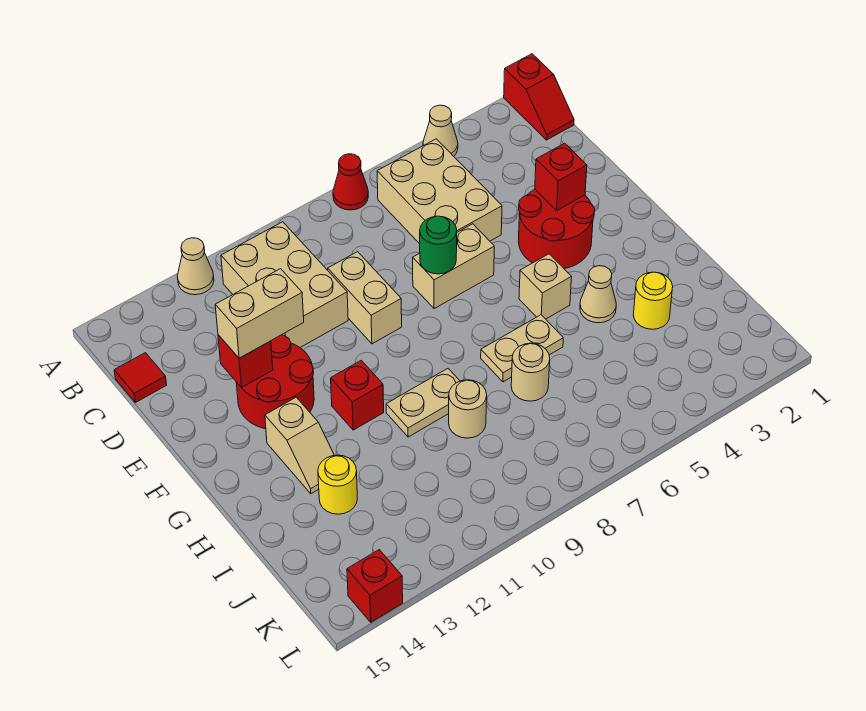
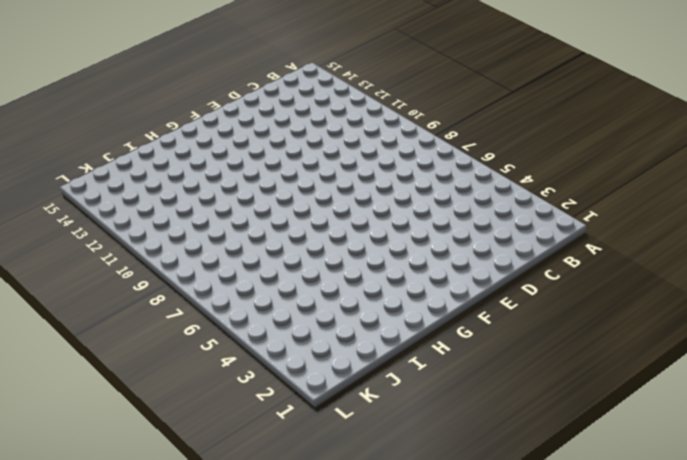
none -> red 1x2 slope [504,54,574,140]
none -> tan 1x1 cone [423,105,458,156]
none -> red 1x1 cone [333,154,368,210]

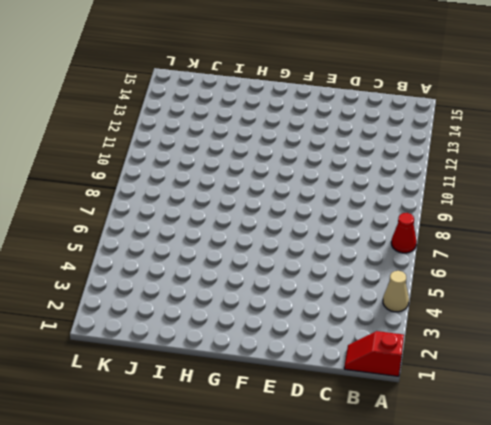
none -> tan 1x1 cone [177,238,214,295]
none -> tan 2x3 brick [377,139,502,244]
none -> tan 2x3 brick [221,222,348,347]

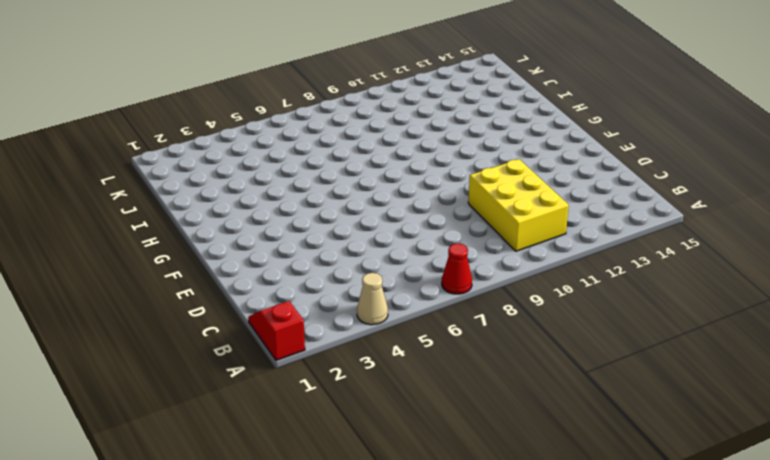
yellow 2x3 brick [468,159,569,251] -> tan 2x3 brick [221,222,348,347]
none -> tan 1x1 cone [177,238,214,295]
none -> tan 2x3 brick [377,139,502,244]
none -> red 1x1 tile [114,353,167,402]

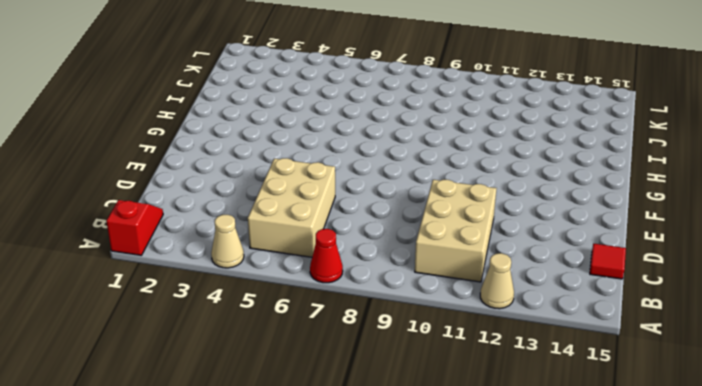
none -> tan 1x2 brick [328,252,402,344]
none -> red 2x2 round brick [518,189,595,269]
none -> tan 1x2 brick [413,224,494,309]

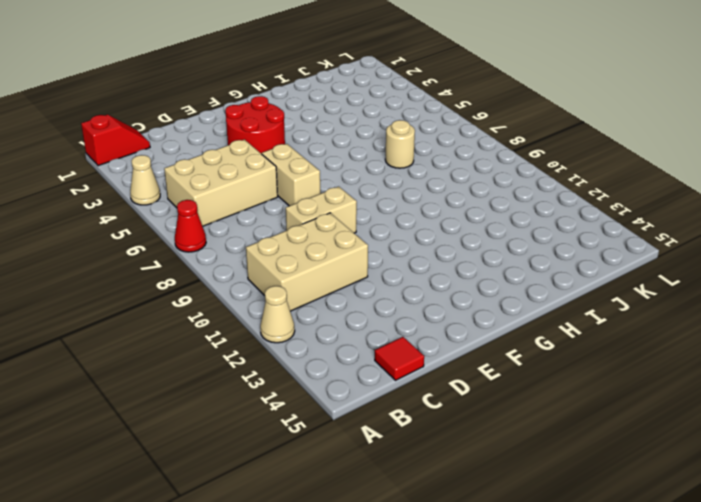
none -> red 2x2 round brick [236,335,314,429]
none -> tan 1x1 brick [519,254,571,319]
none -> red 1x1 brick [331,360,384,430]

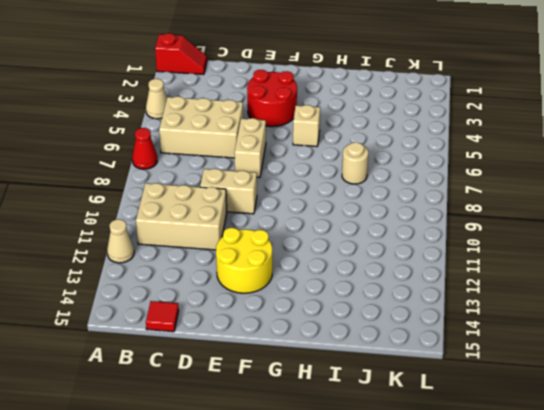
yellow 2x2 round brick [216,228,272,293] -> red 2x2 round brick [236,335,314,429]
none -> red 1x1 brick [331,360,384,430]
none -> tan 1x2 slope [265,397,334,494]
none -> tan 1x1 cone [580,266,616,323]

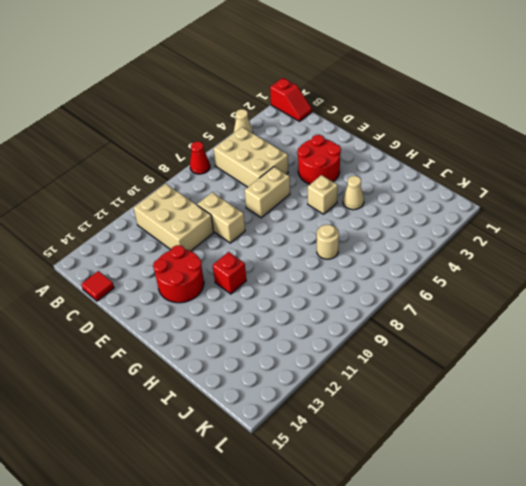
none -> tan 1x1 cone [177,238,214,295]
none -> tan 1x2 slope [265,397,334,494]
none -> tan 1x2 plate [481,315,563,382]

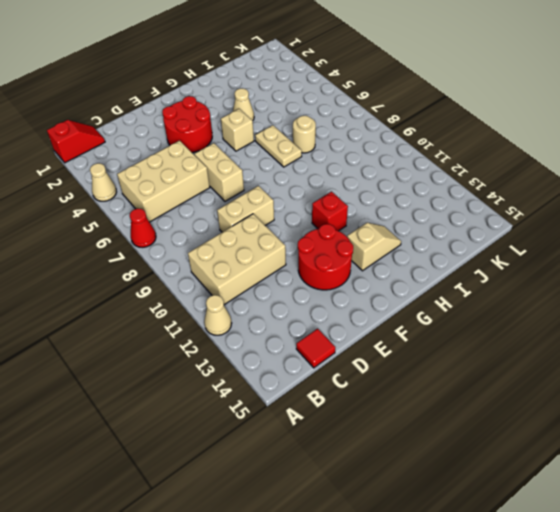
none -> tan 1x2 plate [386,369,460,437]
none -> yellow 1x1 round brick [633,272,673,329]
none -> tan 1x1 round brick [449,380,487,438]

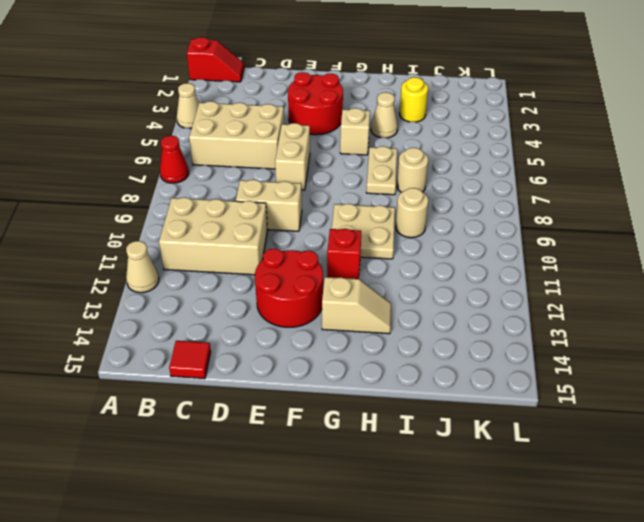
tan 2x2 plate [332,204,395,259] -> tan 1x2 plate [386,369,460,437]
none -> yellow 1x1 round brick [318,455,357,514]
none -> red 1x1 brick [347,550,403,622]
none -> red 1x1 brick [535,143,587,210]

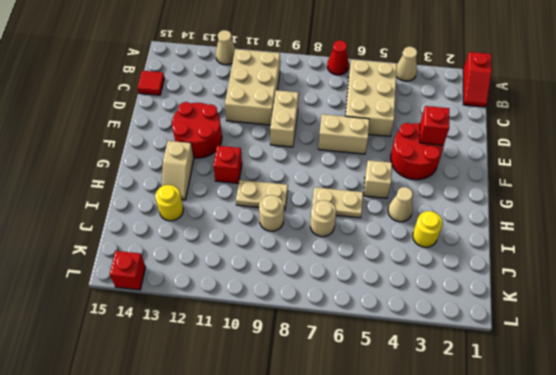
none -> green 1x1 round brick [420,216,457,274]
none -> red 1x1 brick [218,335,273,388]
none -> tan 1x2 brick [215,269,304,358]

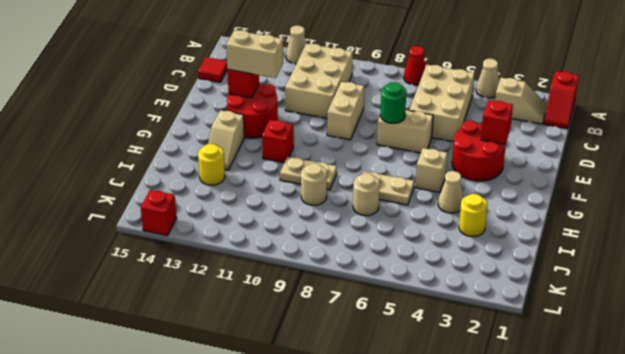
tan 1x2 slope [495,78,547,124] -> none

